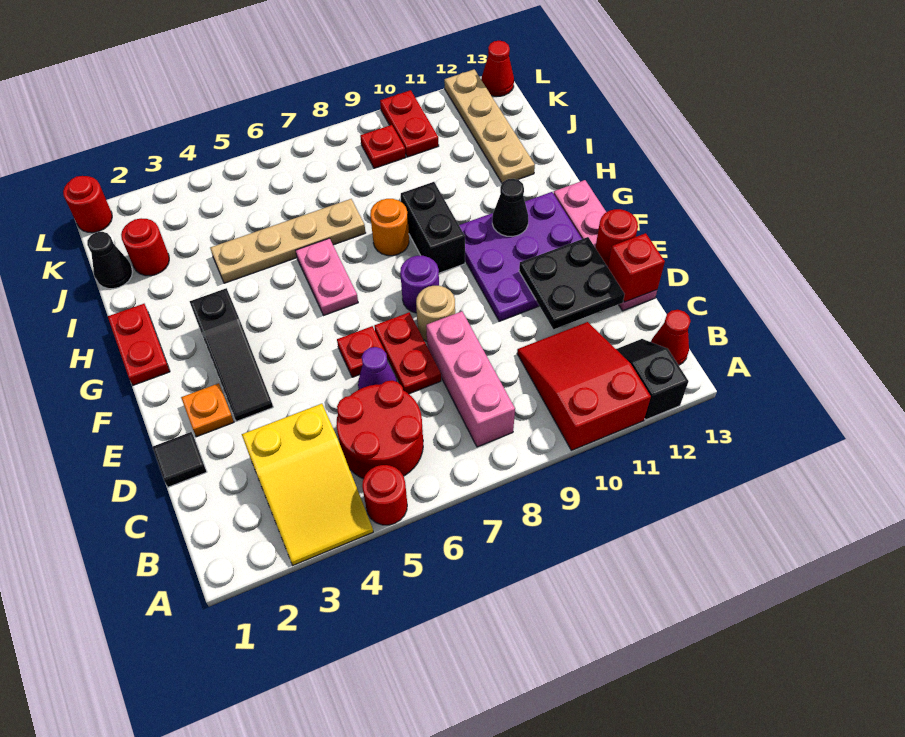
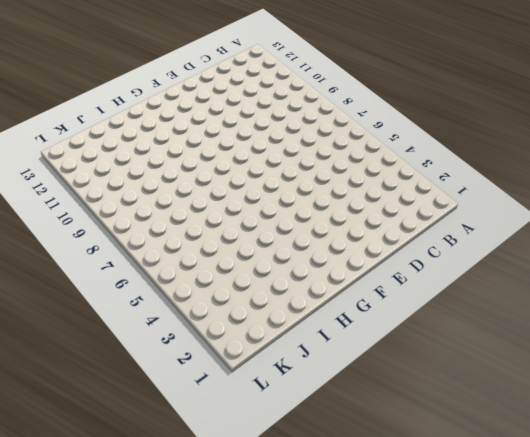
none -> yellow 2x3 slope [242,404,373,565]
none -> red 1x1 round brick [362,465,407,525]
none -> red 2x3 slope [517,322,651,450]
none -> black 1x2 slope [616,339,688,420]

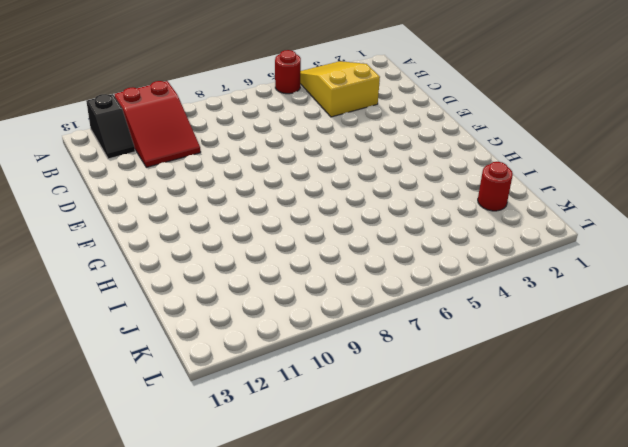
none -> red 2x2 round brick [336,380,423,479]
none -> pink 1x3 brick [426,311,515,447]
none -> red 1x1 cone [651,310,691,365]
none -> black 1x1 tile [153,432,207,487]

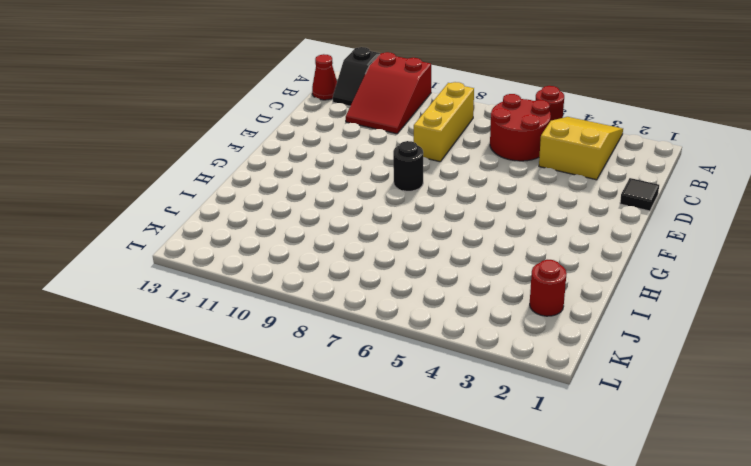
yellow 1x3 brick [414,82,474,162] -> pink 1x3 brick [426,311,515,447]
black 1x1 round brick [393,141,423,191] -> purple 1x1 round brick [400,256,439,313]
none -> purple 1x1 cone [358,347,397,389]
none -> red 1x2 plate [374,312,441,394]
none -> pink 1x4 plate [553,180,657,311]
none -> orange 1x1 plate [181,383,234,437]

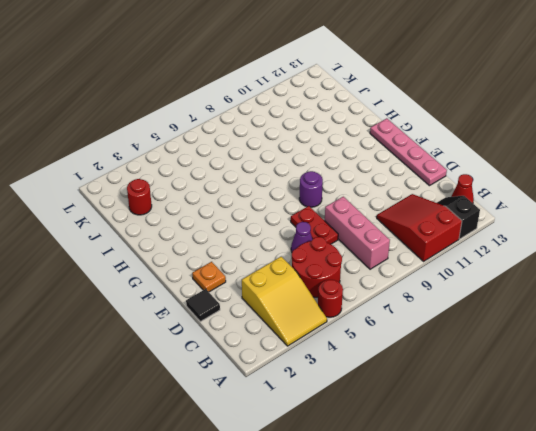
none -> black 1x3 slope [190,288,273,422]
none -> red 1x1 plate [337,326,388,377]
none -> tan 1x1 round brick [416,286,455,341]
none -> purple 3x3 plate [459,192,582,321]

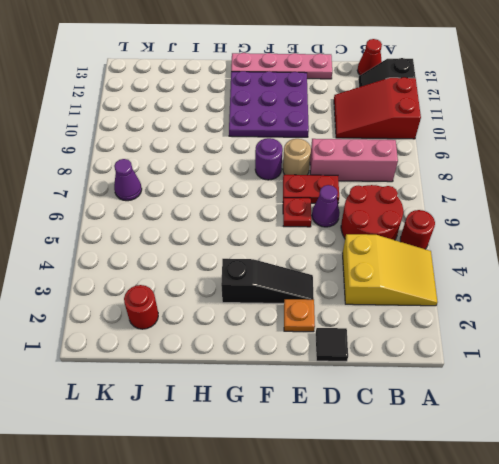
purple 1x1 cone [114,159,142,201] -> none
none -> red 1x2 plate [108,304,170,385]
none -> pink 1x2 plate [296,238,358,315]
none -> black 1x2 brick [401,182,465,273]
none -> orange 1x1 round brick [370,199,409,256]

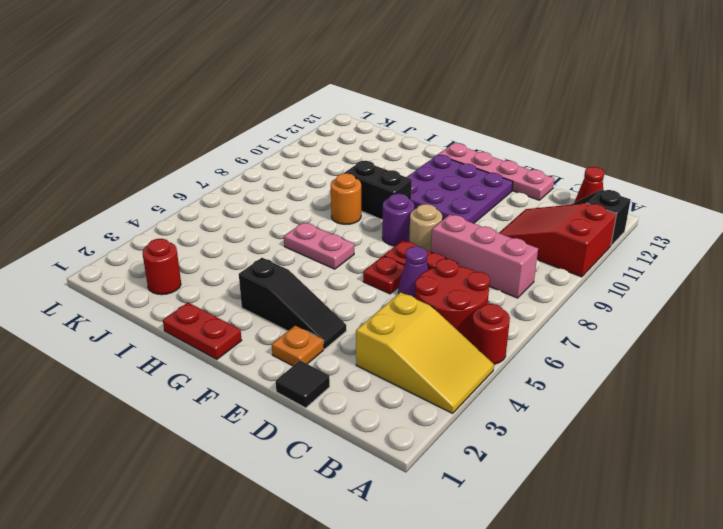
none -> tan 1x4 plate [210,199,366,283]
none -> tan 1x4 plate [444,69,535,183]
none -> black 1x1 cone [87,232,132,289]
none -> red 1x1 plate [360,125,406,168]

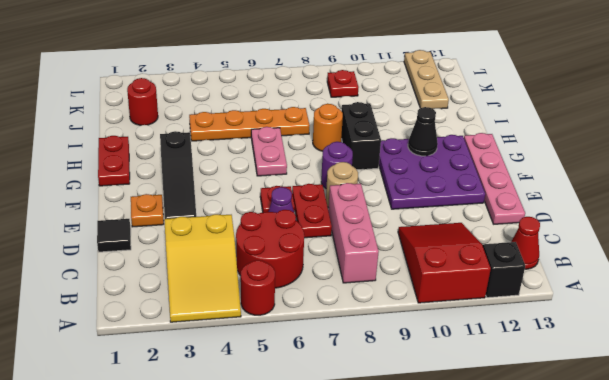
orange 1x4 plate [189,107,310,141] -> tan 1x4 plate [210,199,366,283]
tan 1x3 plate [404,50,449,109] -> tan 1x4 plate [444,69,535,183]
none -> black 1x1 cone [87,232,132,289]
none -> red 1x2 plate [380,90,439,157]
none -> red 1x1 round brick [63,176,112,233]
none -> red 1x1 cone [482,41,514,96]

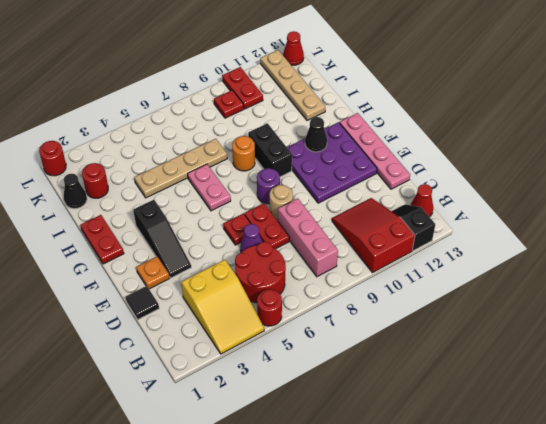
none -> black 2x2 plate [519,237,625,329]
none -> red 1x1 brick [608,233,665,302]
none -> red 1x1 round brick [595,209,638,266]

